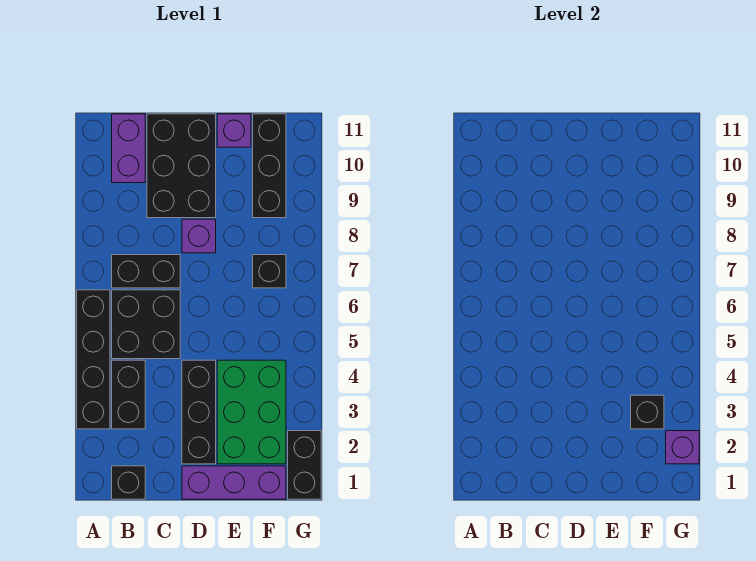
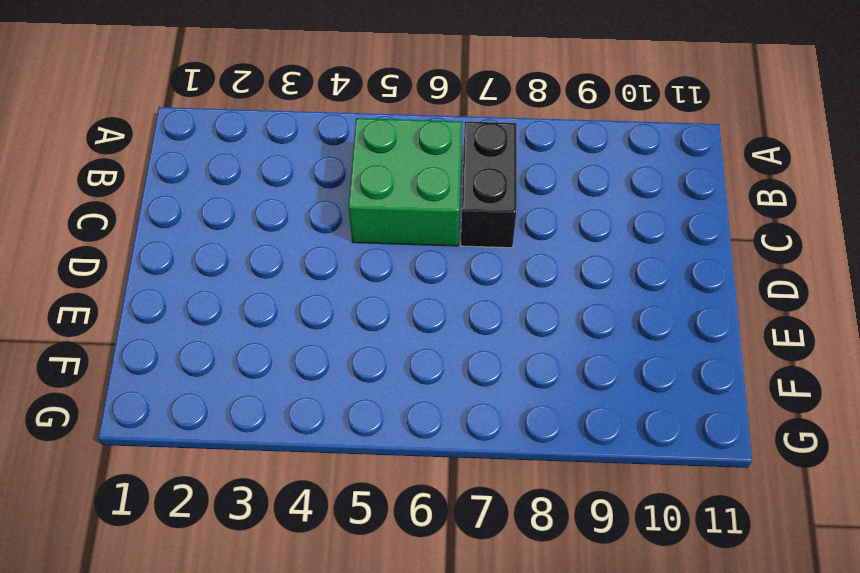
green 2x2 brick [349,118,462,246] -> black 2x2 brick [112,290,180,359]
none -> black 1x4 brick [77,290,110,429]
none -> black 1x1 brick [112,466,145,499]
none -> black 1x2 brick [112,360,145,429]

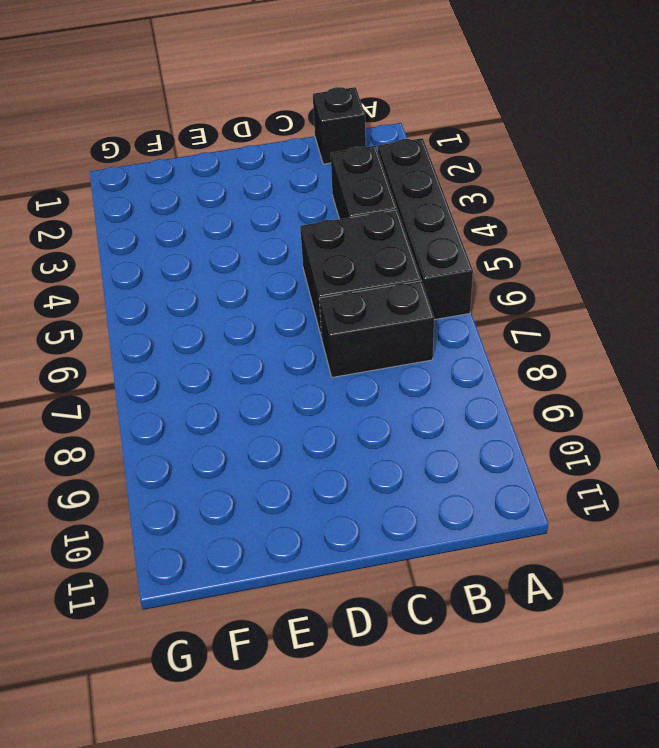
none -> purple 1x2 brick [112,114,145,183]
none -> black 2x3 brick [147,114,216,218]
none -> purple 1x3 brick [182,466,286,499]

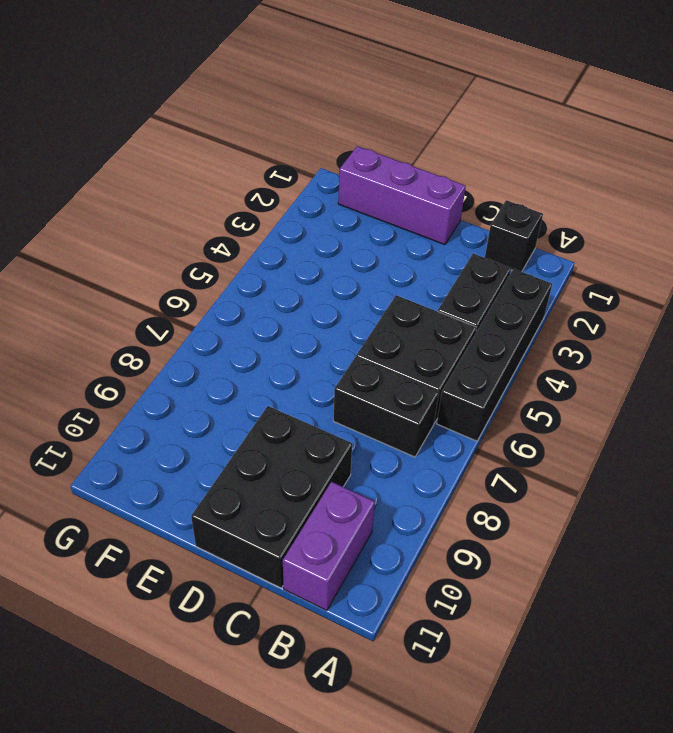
none -> black 1x3 brick [182,360,216,464]
none -> purple 1x1 brick [182,219,216,253]
none -> green 2x3 brick [217,360,286,464]

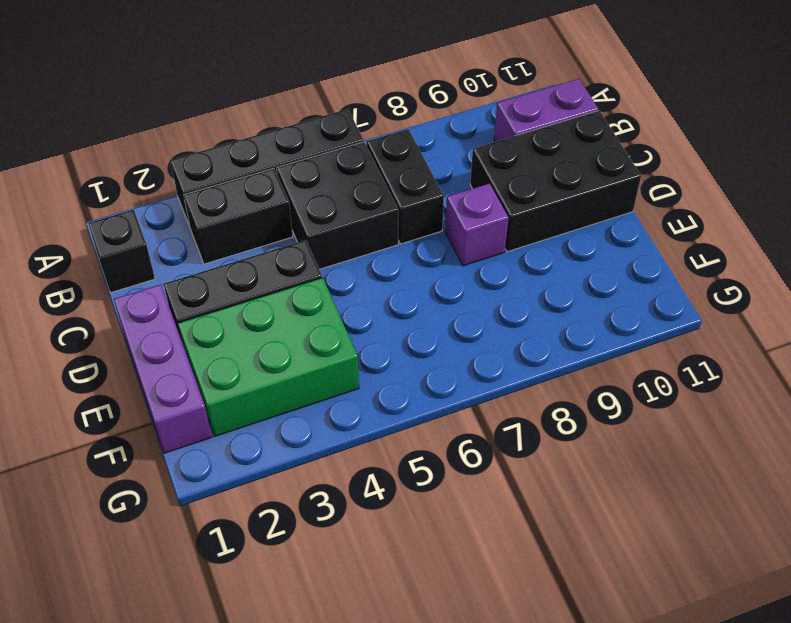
none -> purple 1x1 brick [217,114,251,147]
none -> black 1x1 brick [253,255,286,288]
none -> black 1x3 brick [253,114,286,218]

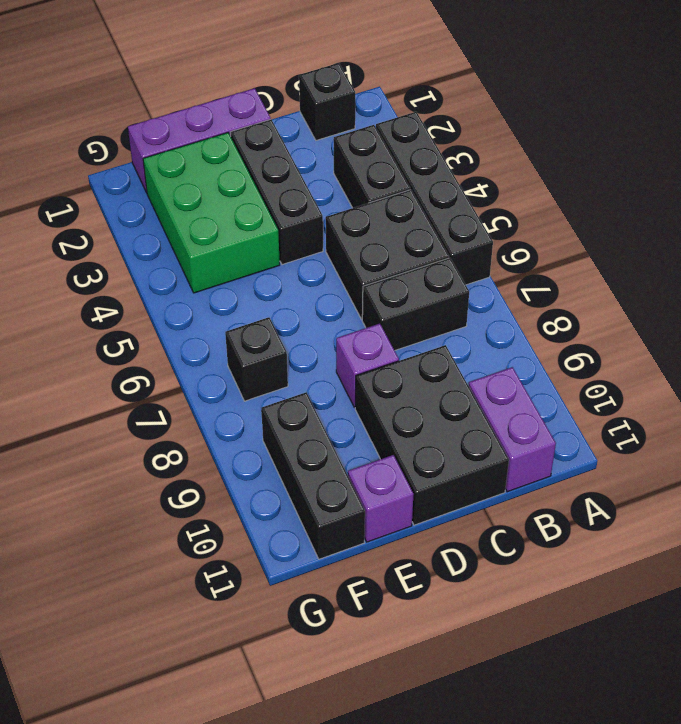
none -> black 1x2 brick [288,431,321,499]
none -> black 1x1 brick [631,395,664,429]
none -> purple 1x1 brick [666,431,699,464]

